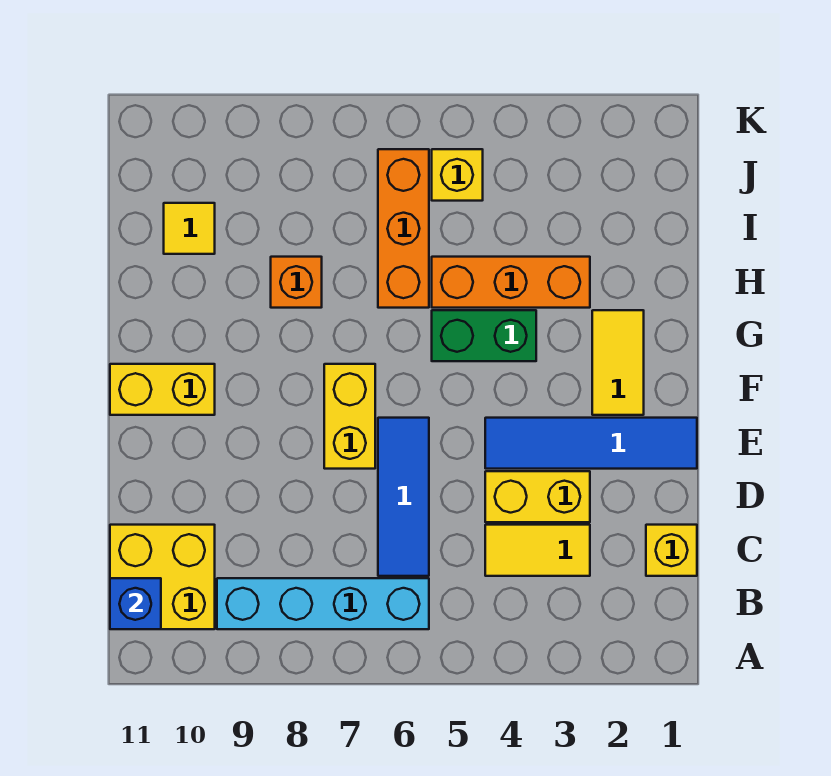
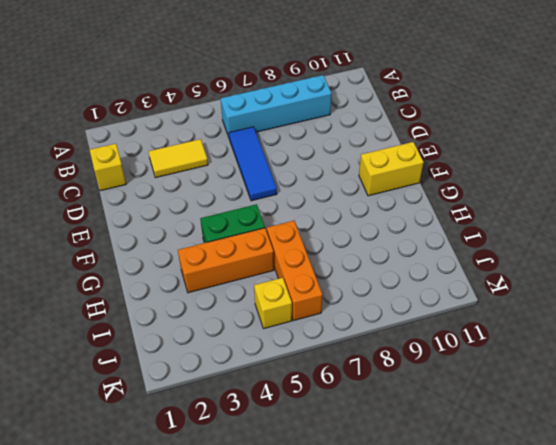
none -> yellow 2x2 brick [110,525,215,629]
none -> yellow 1x2 brick [485,471,590,522]
none -> blue 1x4 tile [485,418,697,469]

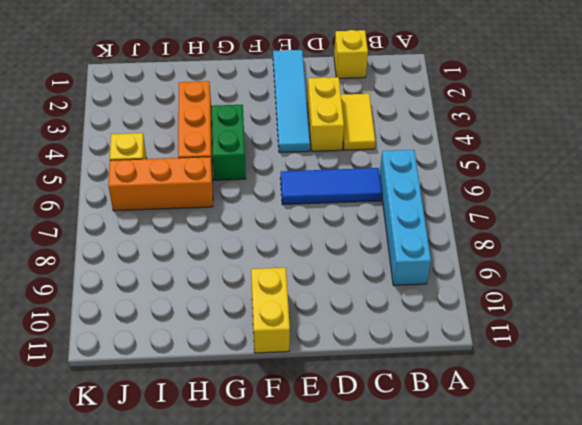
cyan 1x4 tile [273,50,310,152] -> blue 1x4 tile [485,418,697,469]
none -> yellow 2x2 brick [110,525,215,629]
none -> yellow 1x2 brick [324,364,375,469]
none -> yellow 1x2 tile [592,310,644,415]

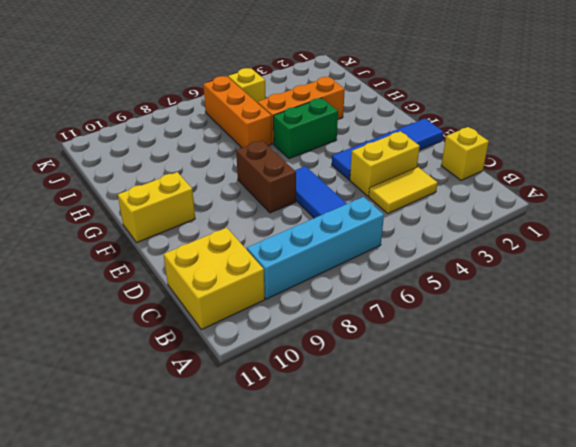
brown 1x2 brick [236,141,296,213] -> yellow 1x2 brick [324,364,375,469]
none -> yellow 1x2 tile [592,310,644,415]
none -> orange 1x1 brick [271,257,322,308]
none -> yellow 1x1 tile [164,203,215,254]

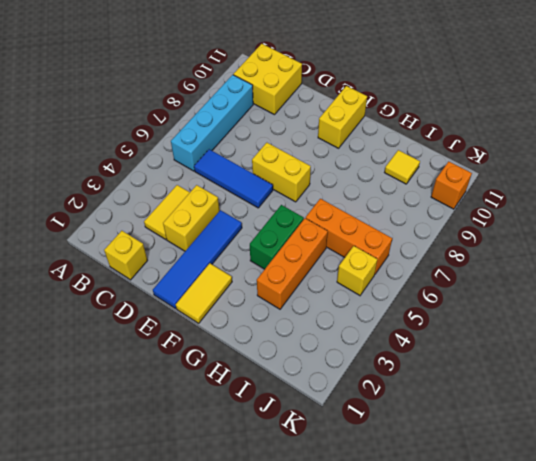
yellow 1x2 tile [176,263,232,323] -> yellow 1x2 tile turned to [592,310,644,415]
orange 1x1 brick [431,162,472,209] -> orange 1x1 brick moved to [271,257,322,308]
none -> blue 1x1 brick [110,578,161,629]

